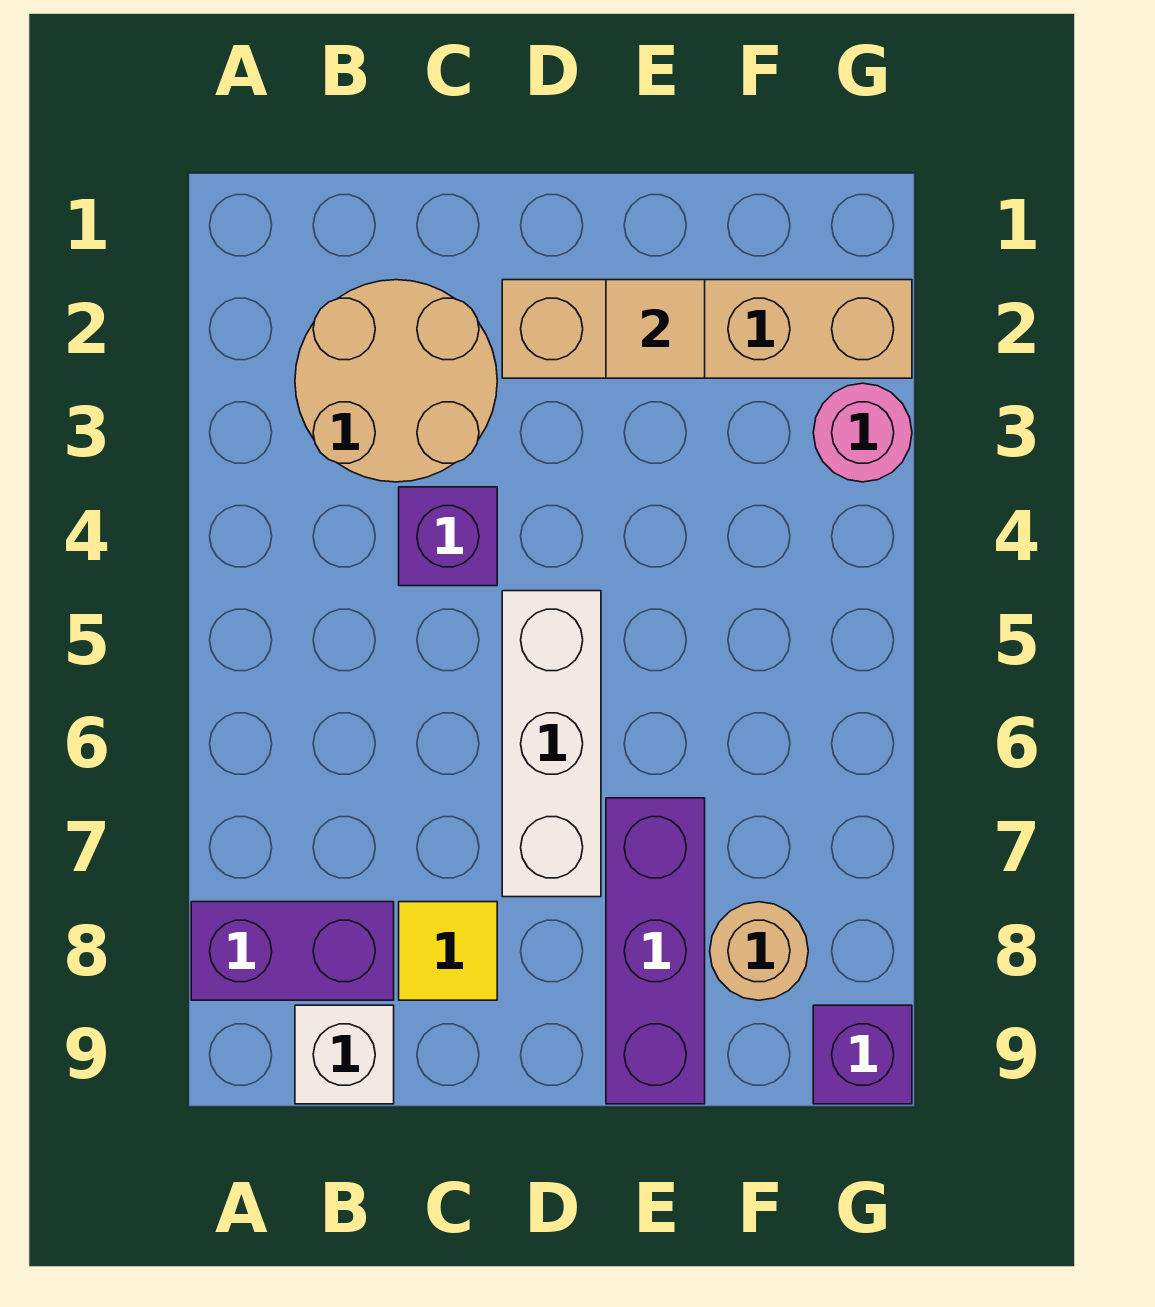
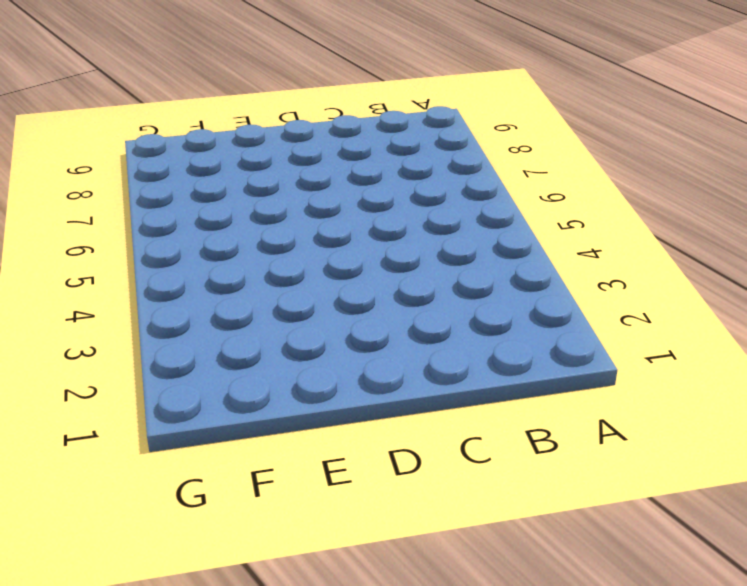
none -> purple 1x2 brick [191,902,394,1000]
none -> tan 2x2 round brick [295,280,497,482]
none -> white 1x1 brick [295,1005,394,1104]

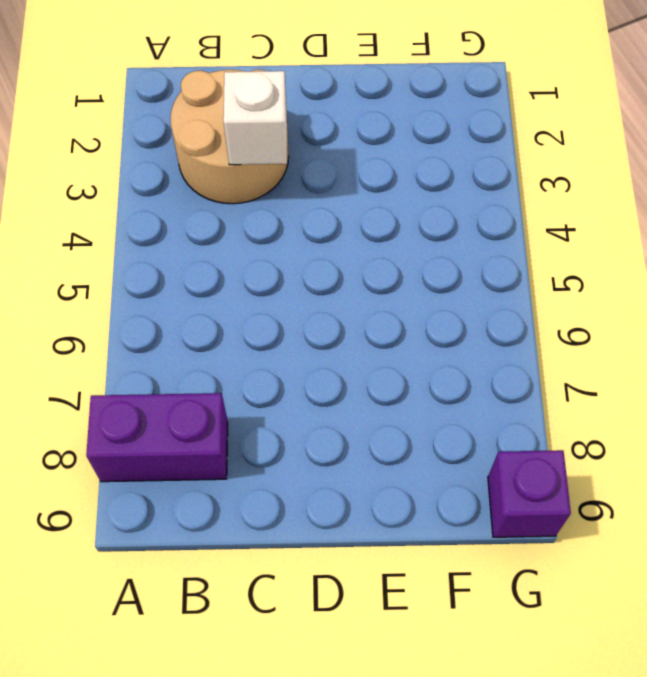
white 1x1 brick [223,71,287,165] -> white 1x1 brick moved to [295,1005,394,1104]
none -> purple 1x1 brick [399,487,497,586]
none -> yellow 1x1 tile [399,902,497,1000]
none -> tan 1x4 brick [502,280,912,378]

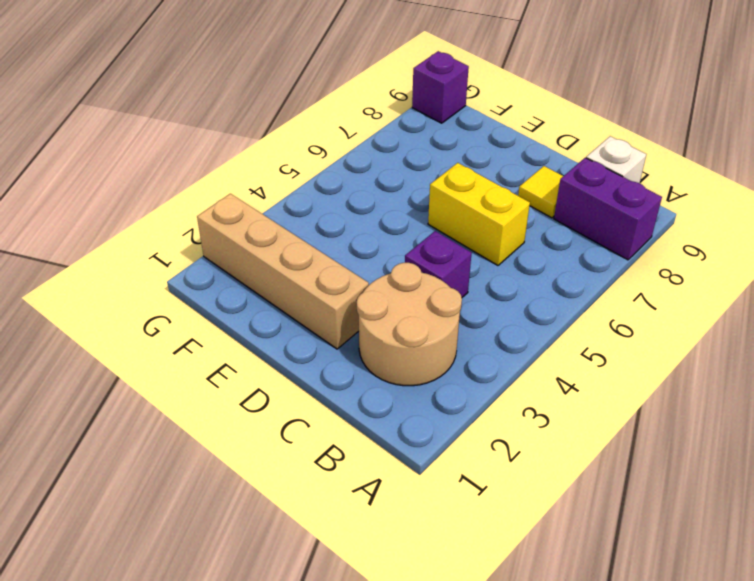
yellow 1x2 brick [428,163,530,265] -> white 1x3 brick [502,591,601,897]
none -> purple 1x3 brick [606,798,705,1104]
none -> tan 1x1 round brick [710,902,808,1000]
none -> pink 1x1 round brick [813,383,912,482]

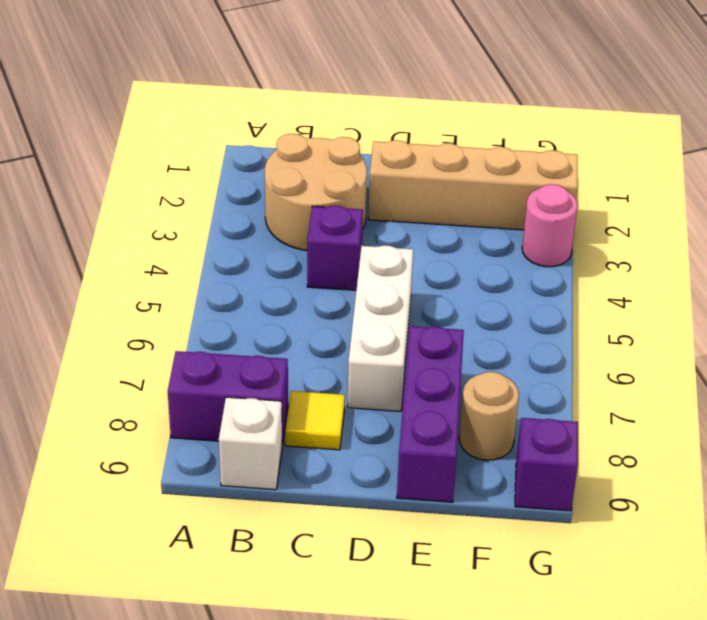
none -> tan 1x1 tile [606,280,705,378]

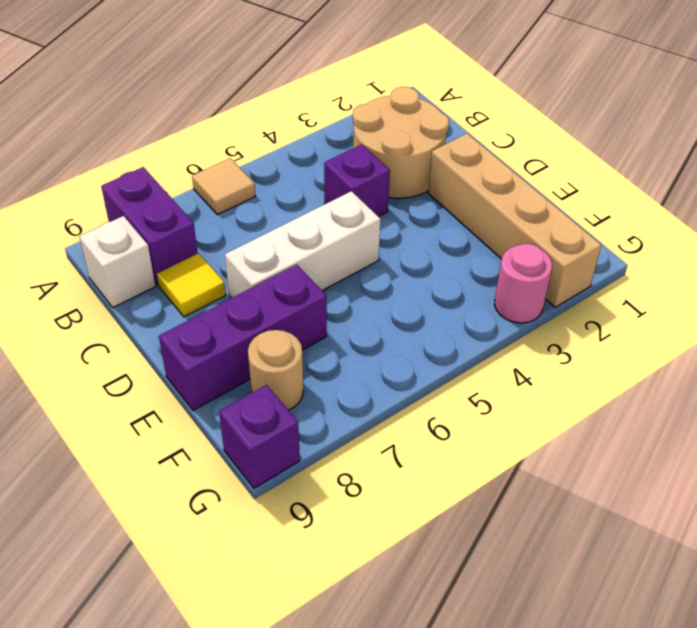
tan 1x1 tile [192,158,255,215] -> tan 1x1 tile moved to [606,280,705,378]

